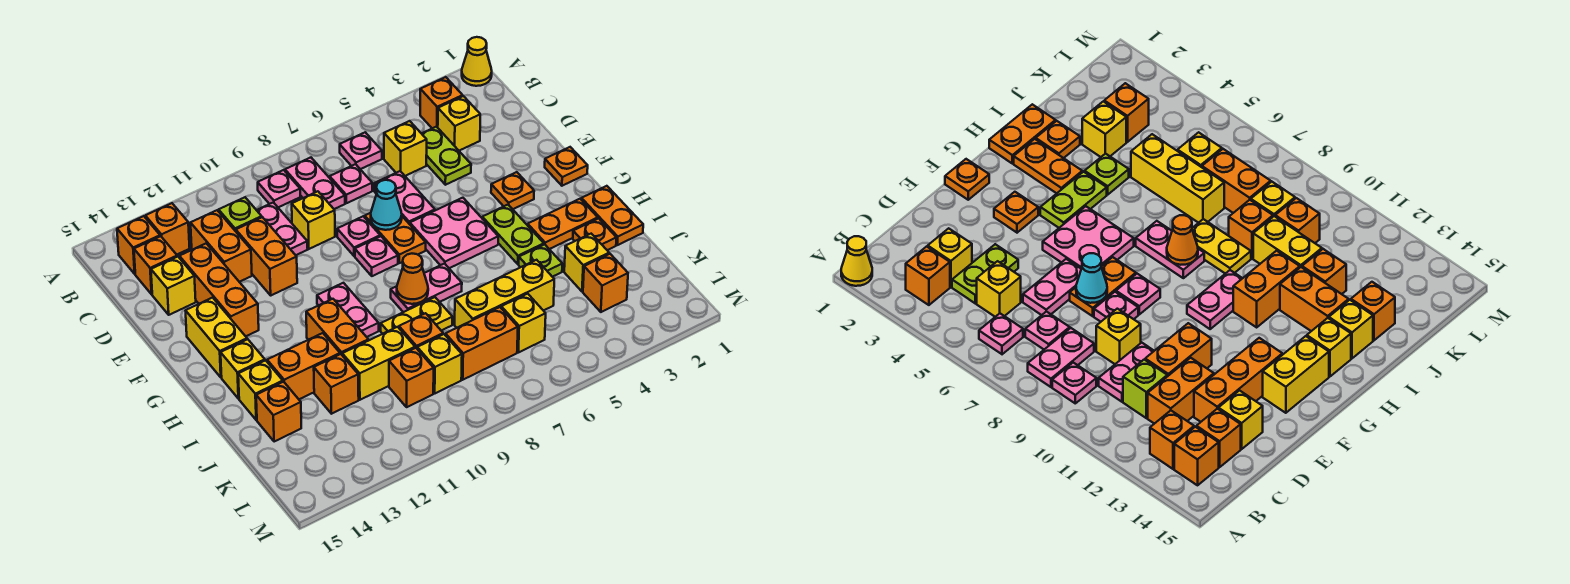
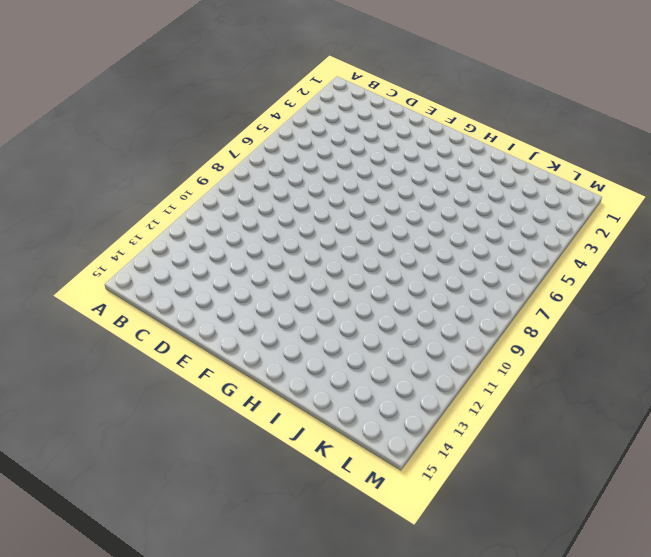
none -> yellow 1x1 cone [462,37,492,86]
none -> orange 1x1 brick [420,77,463,128]
none -> pink 1x1 plate [340,132,382,169]
none -> pink 1x2 plate [285,158,345,209]

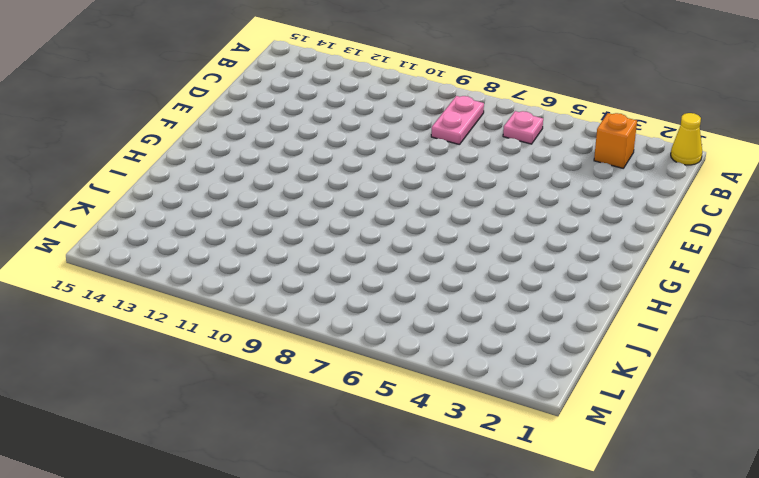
none -> pink 1x1 plate [258,170,300,207]
none -> orange 1x1 brick [145,203,190,255]
none -> orange 1x1 brick [117,216,160,274]
none -> yellow 1x1 brick [438,96,480,151]

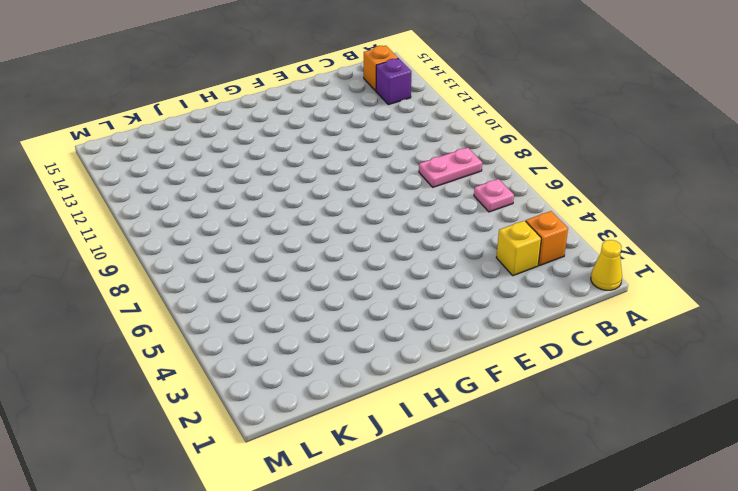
purple 1x1 brick [376,58,412,105] -> orange 1x1 brick [145,203,190,255]
none -> pink 1x1 plate [258,170,300,207]
none -> lime 1x2 plate [421,127,471,185]
none -> yellow 1x1 brick [384,121,427,176]
none -> pink 1x1 plate [330,164,372,203]

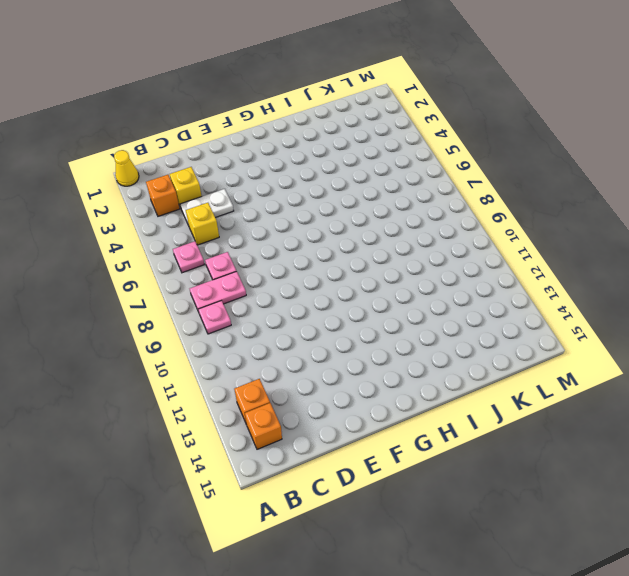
white 1x2 plate [180,189,234,225] -> lime 1x2 plate [421,127,471,185]
none -> pink 1x2 plate [257,202,308,255]
none -> lime 1x1 brick [219,197,262,231]
none -> orange 1x2 brick [191,210,252,282]
none -> orange 1x1 brick [134,236,177,294]

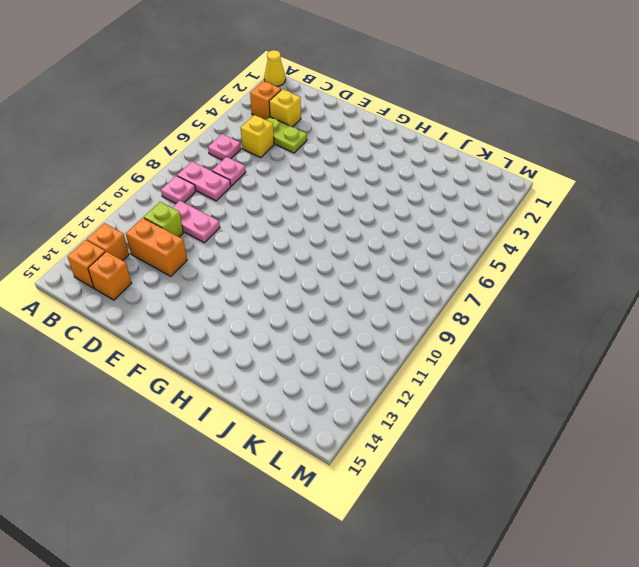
none -> pink 1x2 plate [374,171,435,224]
none -> yellow 1x1 brick [292,191,335,249]
none -> orange 1x2 brick [236,217,297,295]
none -> orange 1x3 brick [179,243,259,336]

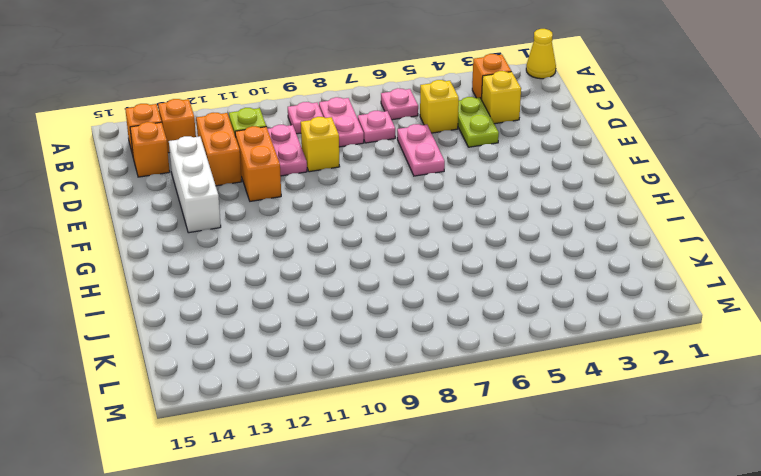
white 1x3 brick [169,136,221,233] -> orange 1x3 brick [179,243,259,336]
none -> yellow 1x1 brick [151,256,196,315]
none -> orange 1x2 plate [365,213,426,263]
none -> pink 1x1 plate [337,216,380,256]
none -> orange 1x1 plate [545,147,588,186]

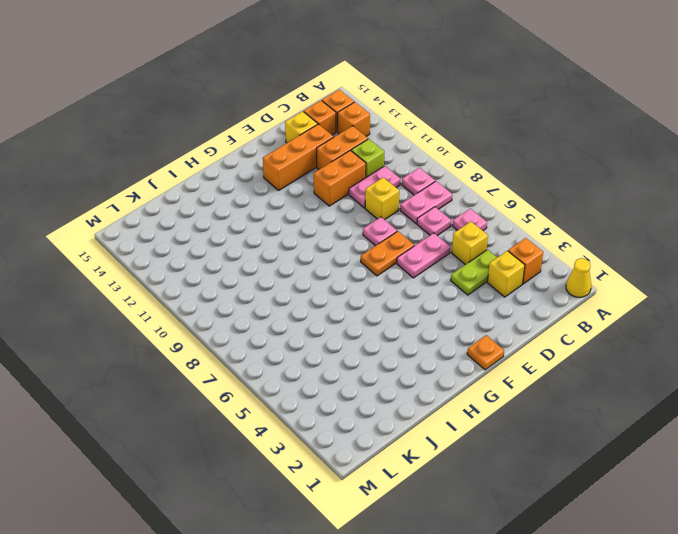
none -> orange 1x1 plate [491,172,534,209]
none -> pink 2x2 plate [410,198,498,268]
none -> pink 1x1 plate [355,236,398,276]
none -> yellow 1x2 brick [186,298,247,377]

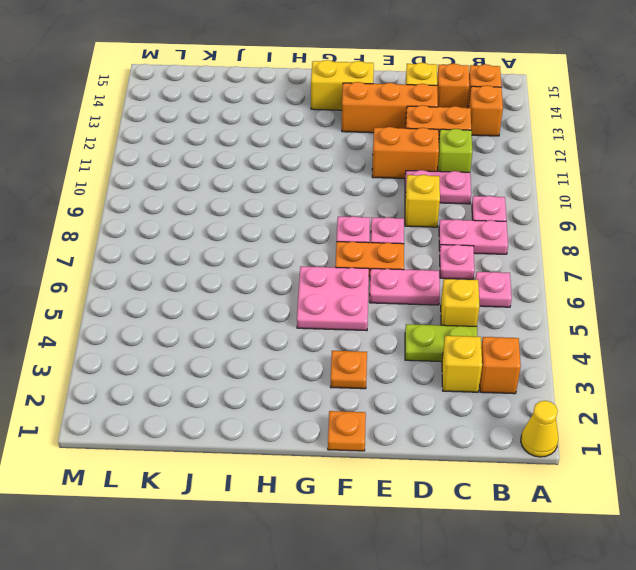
none -> lime 1x2 plate [482,205,544,264]
none -> pink 1x2 plate [317,283,379,337]
none -> orange 1x2 plate [581,186,643,245]
none -> orange 1x2 plate [528,199,598,249]

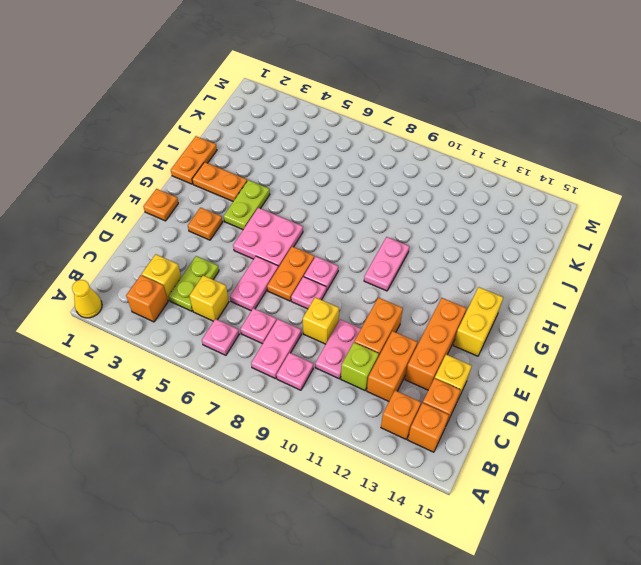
none -> pink 1x2 plate [391,264,462,312]
none -> orange 1x2 brick [306,299,368,355]
none -> yellow 1x1 brick [221,339,265,399]
none -> orange 1x1 plate [573,218,617,250]

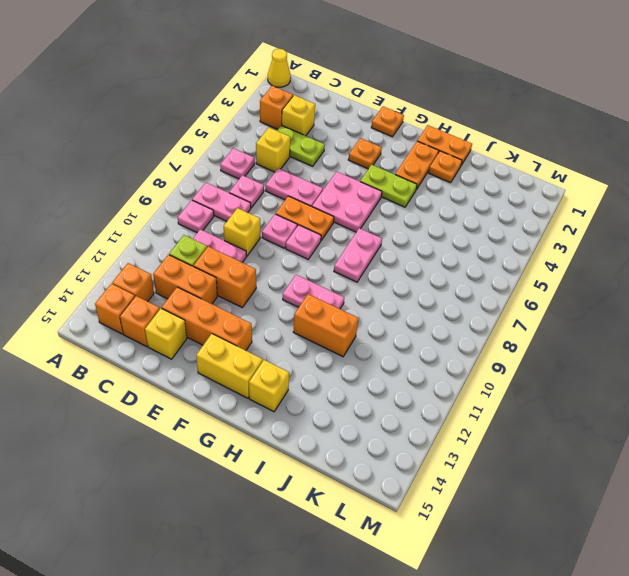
none -> lime 1x1 plate [519,244,562,277]
none -> yellow 1x2 plate [381,297,453,334]
none -> orange 1x2 brick [267,333,340,399]
none -> yellow 1x1 brick [238,360,283,420]

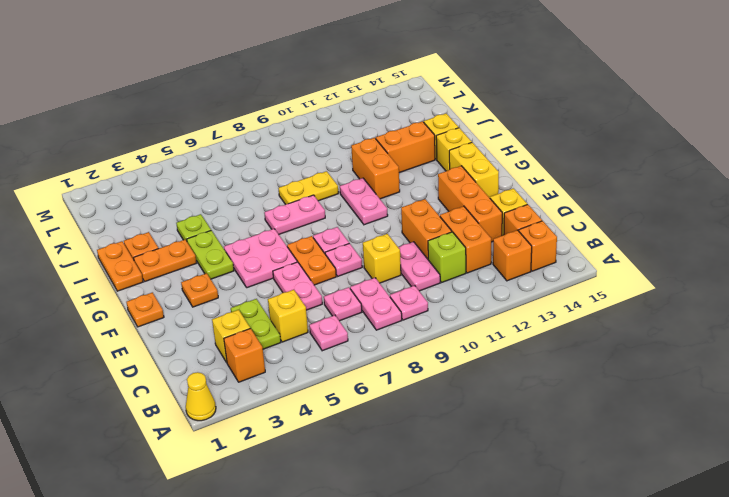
none -> yellow 1x1 brick [564,234,609,292]
none -> yellow 1x3 brick [455,260,554,328]
none -> orange 1x1 brick [399,313,443,348]
none -> yellow 1x2 brick [342,327,415,400]

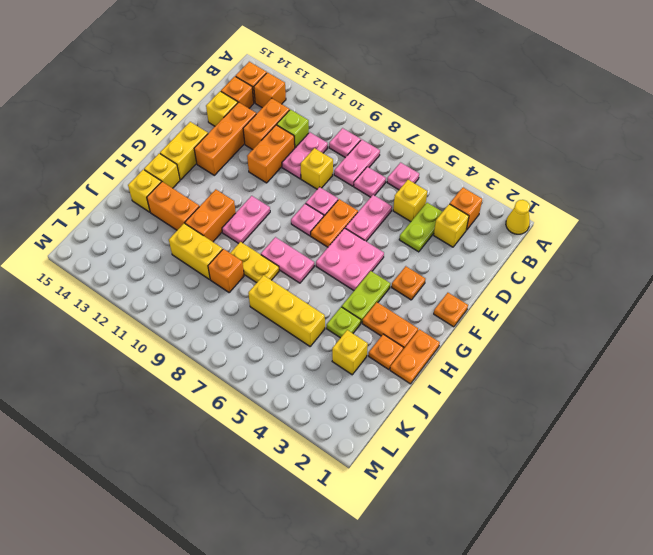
none -> orange 1x1 brick [314,354,359,414]
none -> orange 1x1 brick [256,382,301,442]
none -> orange 1x1 brick [583,254,628,312]
none -> yellow 1x1 brick [501,294,546,353]

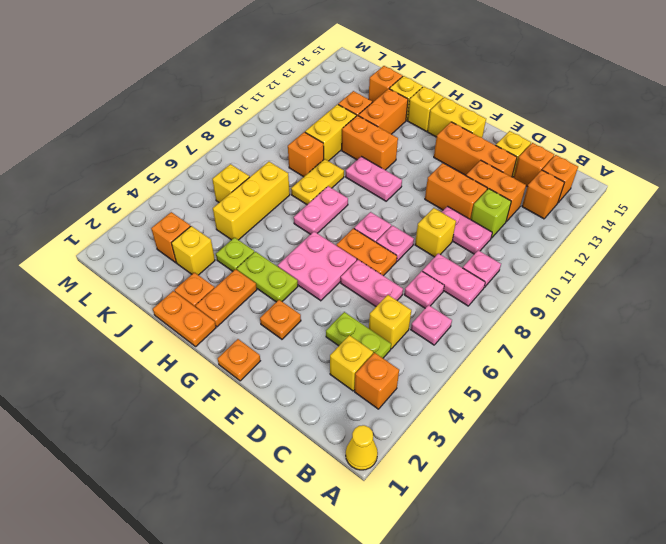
none -> orange 1x2 brick [445,307,518,380]
none -> yellow 1x1 brick [417,334,462,393]
none -> orange 1x1 brick [389,348,434,407]
none -> cyan 1x1 cone [371,180,402,230]

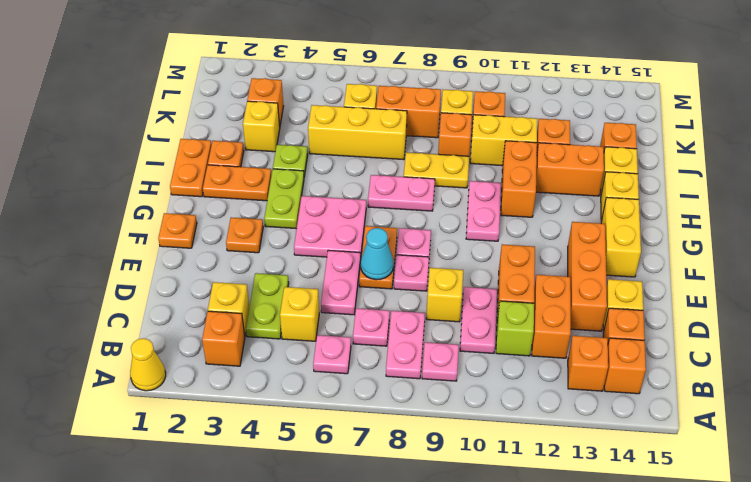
none -> orange 1x1 cone [397,254,428,304]

